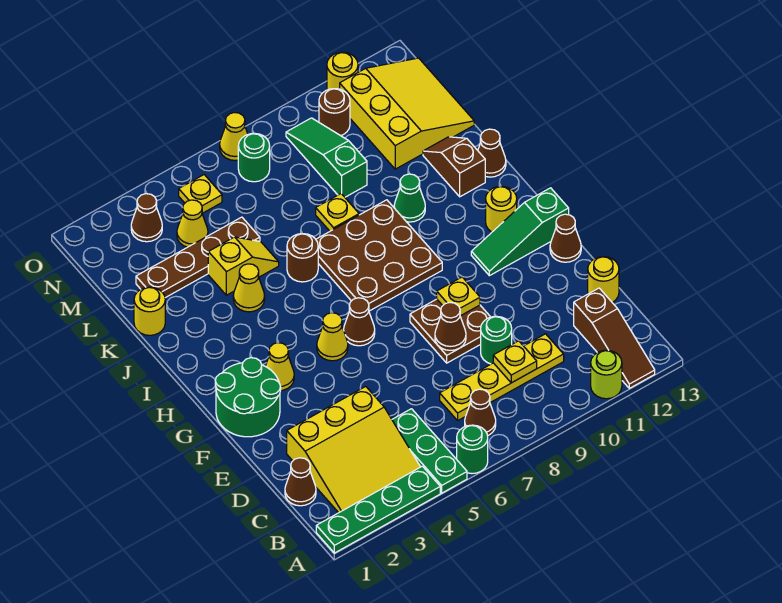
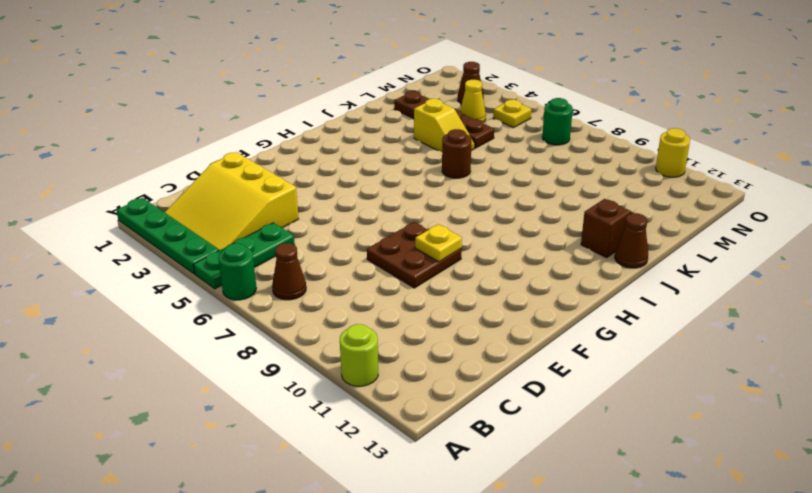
none -> brown 1x3 slope [574,288,655,388]
none -> brown 1x1 cone [285,458,316,506]
none -> yellow 1x4 plate [440,334,564,420]
none -> green 1x1 round brick [481,316,512,364]

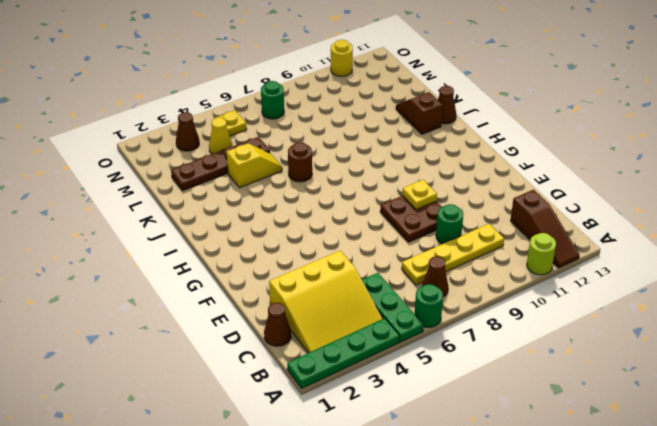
none -> yellow 1x1 round brick [588,257,619,303]
none -> green 2x2 round brick [215,358,281,437]
none -> brown 1x1 cone [550,214,581,262]
none -> yellow 1x1 cone [265,343,294,390]

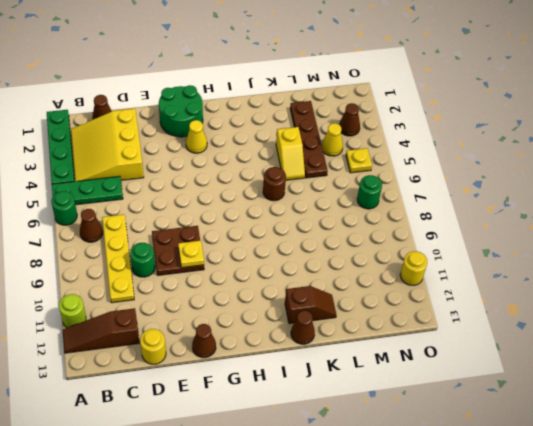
none -> yellow 1x1 cone [317,313,348,361]
none -> brown 1x1 cone [344,298,375,346]
none -> green 1x3 slope [471,188,569,276]
none -> brown 3x3 plate [316,200,442,311]

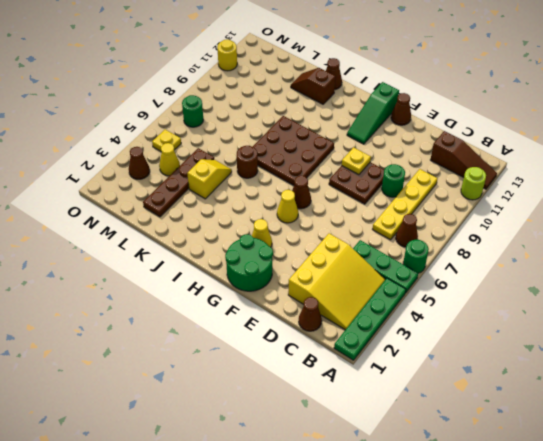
none -> yellow 1x1 round brick [588,257,619,303]
none -> yellow 1x1 round brick [486,186,517,232]
none -> yellow 1x1 cone [233,264,265,312]
none -> green 1x1 cone [394,174,425,222]

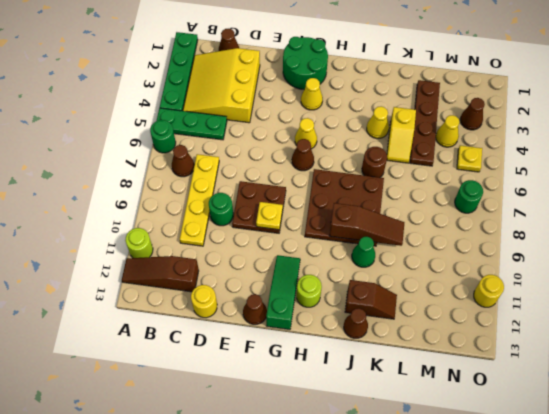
lime 1x1 round brick [297,275,322,307] -> yellow 1x1 round brick [486,186,517,232]
brown 1x3 slope [329,203,404,246] -> none
none -> yellow 1x1 round brick [134,287,165,335]
none -> yellow 1x1 plate [316,194,359,231]
none -> green 1x3 slope [286,118,367,197]
none -> yellow 3x3 slope [340,58,474,169]

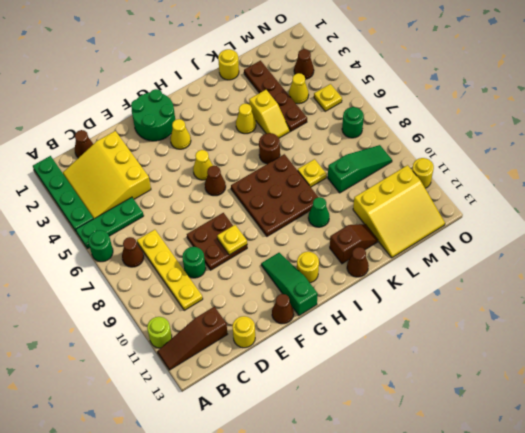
none -> brown 1x1 round brick [319,89,350,136]
none -> yellow 1x1 cone [220,113,248,160]
none -> yellow 1x1 plate [493,341,537,383]
none -> brown 1x1 cone [435,302,466,350]

